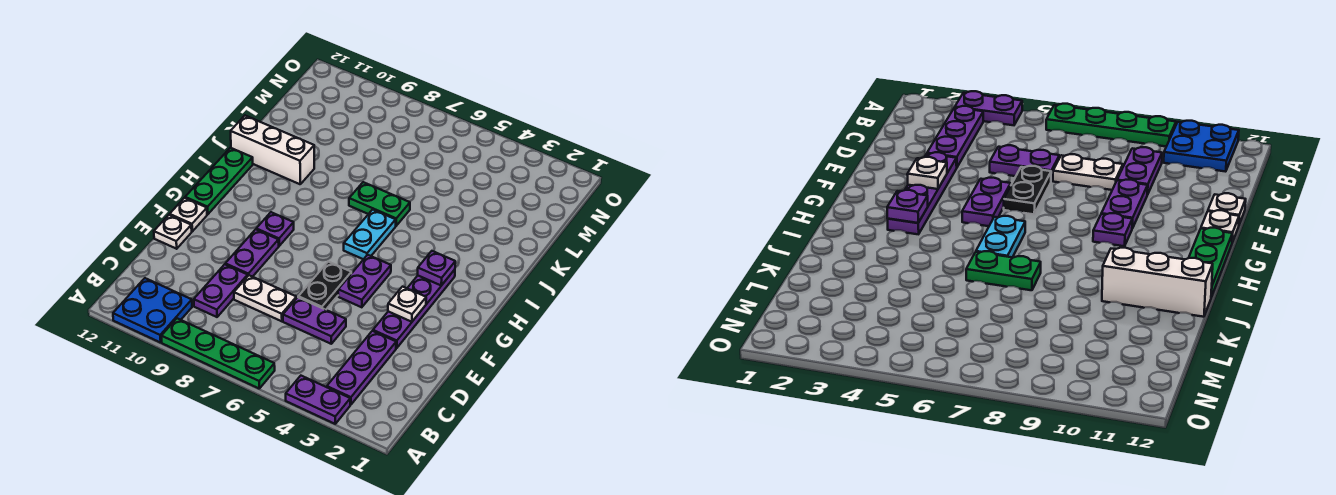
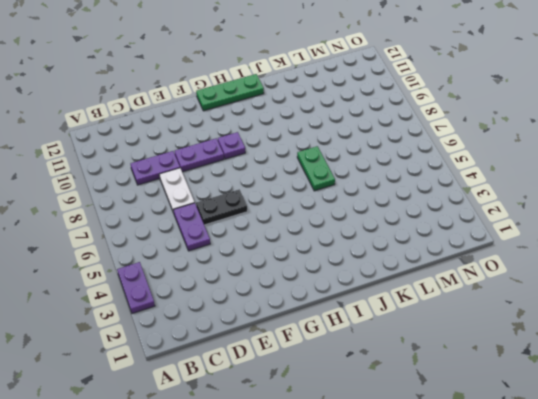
none -> green 1x4 plate [161,318,275,388]
none -> blue 2x2 plate [113,278,192,343]
none -> purple 1x3 plate [327,331,396,405]

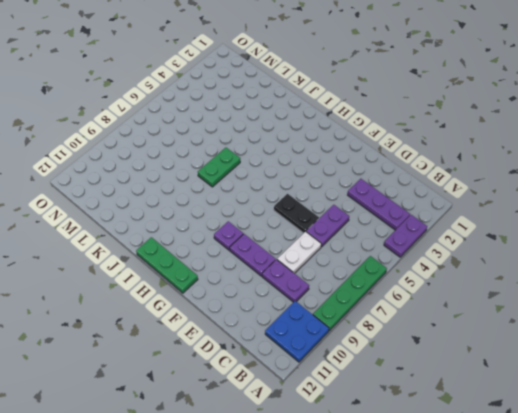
none -> purple 1x4 plate [373,270,455,348]
none -> white 1x1 plate [154,215,192,249]
none -> purple 1x2 plate [338,255,391,307]

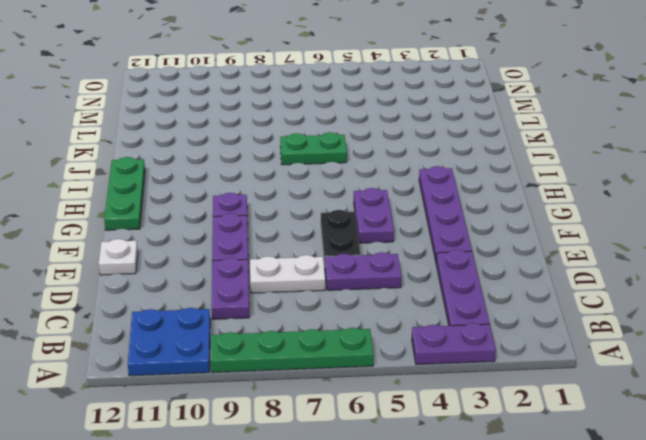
none -> white 1x1 plate [170,198,207,231]
none -> cyan 1x2 plate [344,209,396,259]
none -> white 1x3 brick [231,116,314,184]

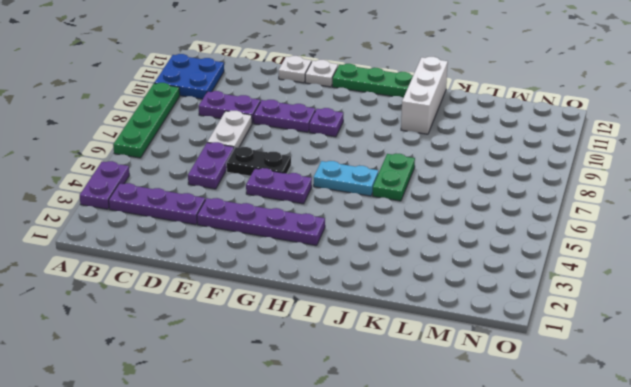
none -> white 1x1 plate [388,287,426,322]
none -> purple 1x1 plate [418,251,455,285]

